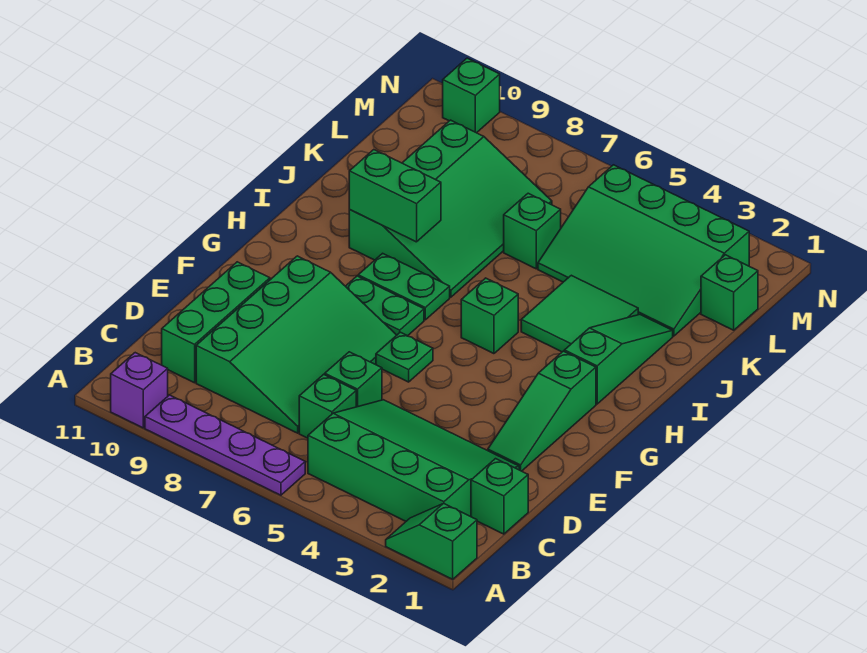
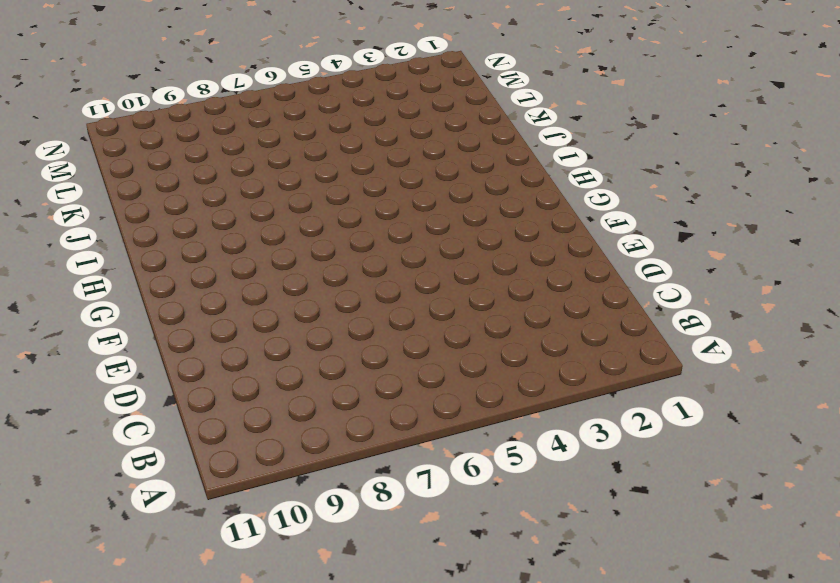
none -> green 1x2 slope [386,503,477,579]
none -> purple 1x4 plate [145,395,305,495]
none -> purple 1x1 brick [111,353,168,428]

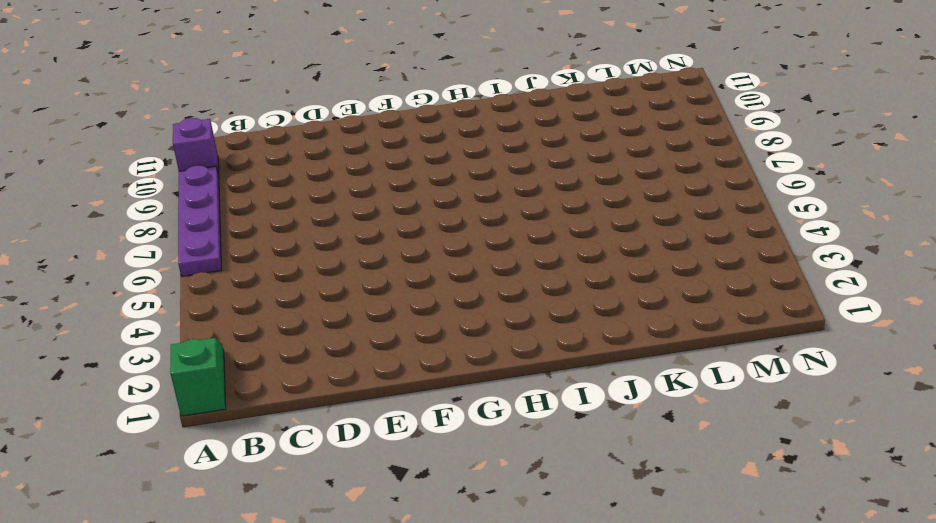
none -> green 3x4 slope [308,400,519,521]
none -> green 1x1 brick [471,459,528,534]
none -> green 1x1 brick [299,374,356,438]

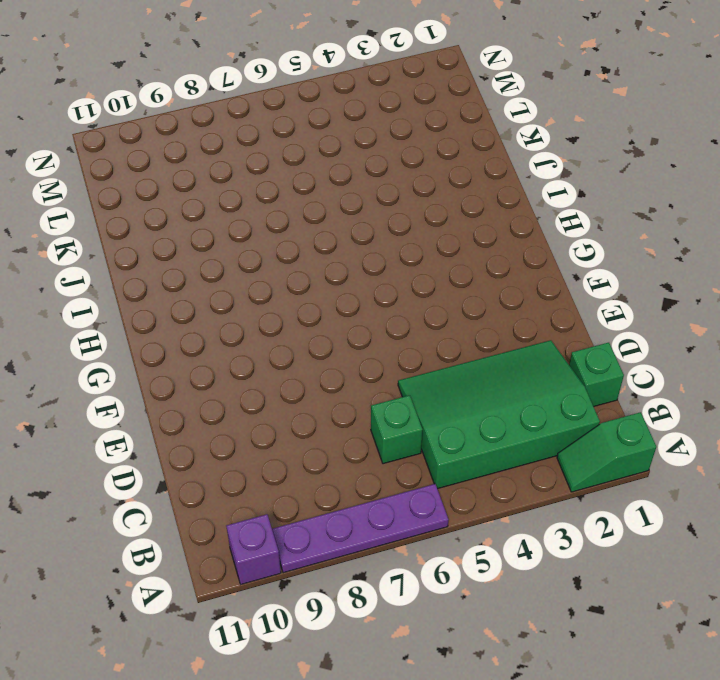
none -> green 3x4 slope [196,256,397,433]
none -> green 1x3 brick [162,262,270,383]
none -> green 1x1 brick [325,352,382,407]

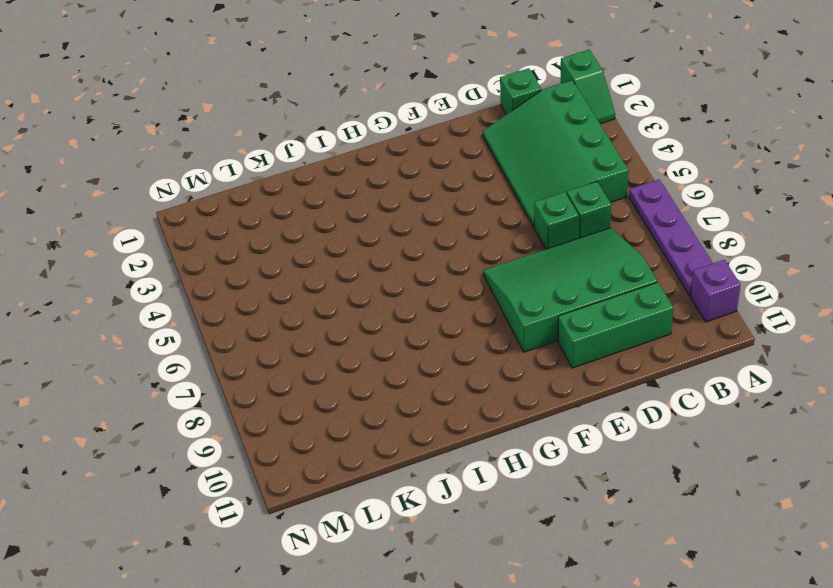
none -> green 1x3 slope [488,351,596,471]
none -> green 1x1 plate [376,332,433,382]
none -> green 1x2 plate [346,276,424,336]

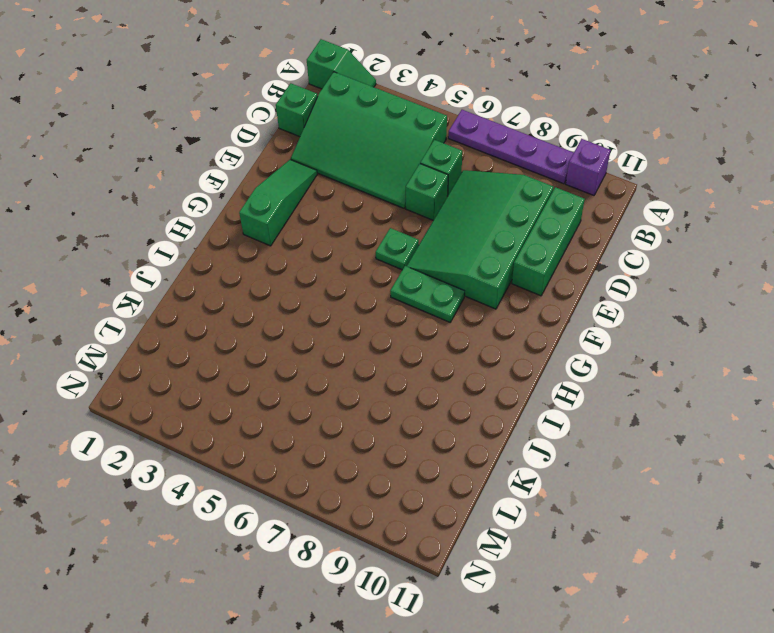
none -> green 1x3 slope [564,314,673,404]
none -> green 1x1 brick [461,278,518,354]
none -> green 1x2 plate [358,253,450,320]

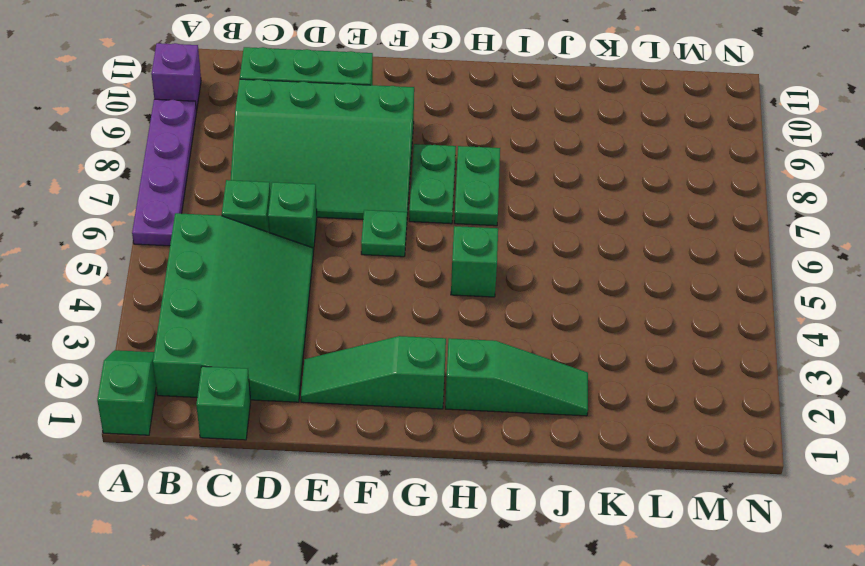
none -> green 2x2 tile [521,275,638,352]
none -> green 3x4 slope [349,120,552,297]
none -> green 3x4 slope [538,165,749,336]

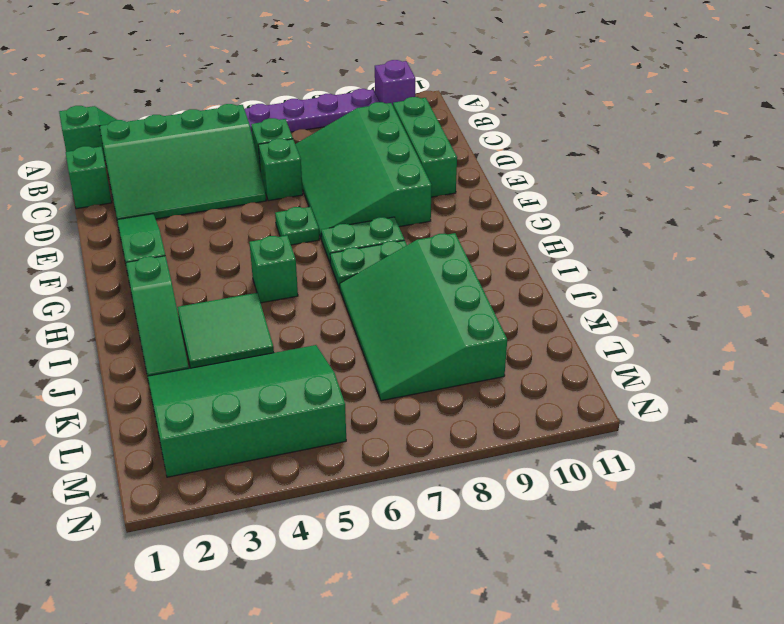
none -> green 1x1 brick [504,193,561,269]
none -> green 1x1 brick [701,255,758,330]
none -> green 1x1 brick [443,58,500,133]

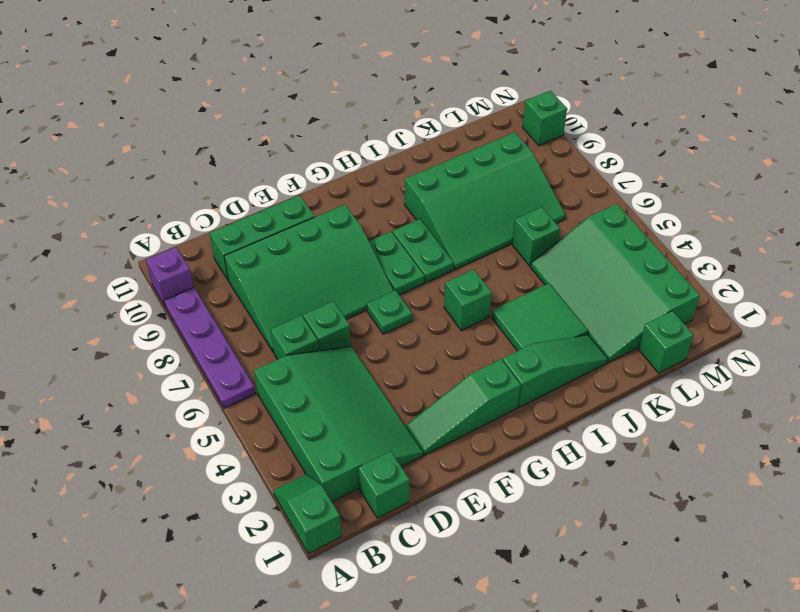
none -> green 1x2 brick [349,150,441,242]

